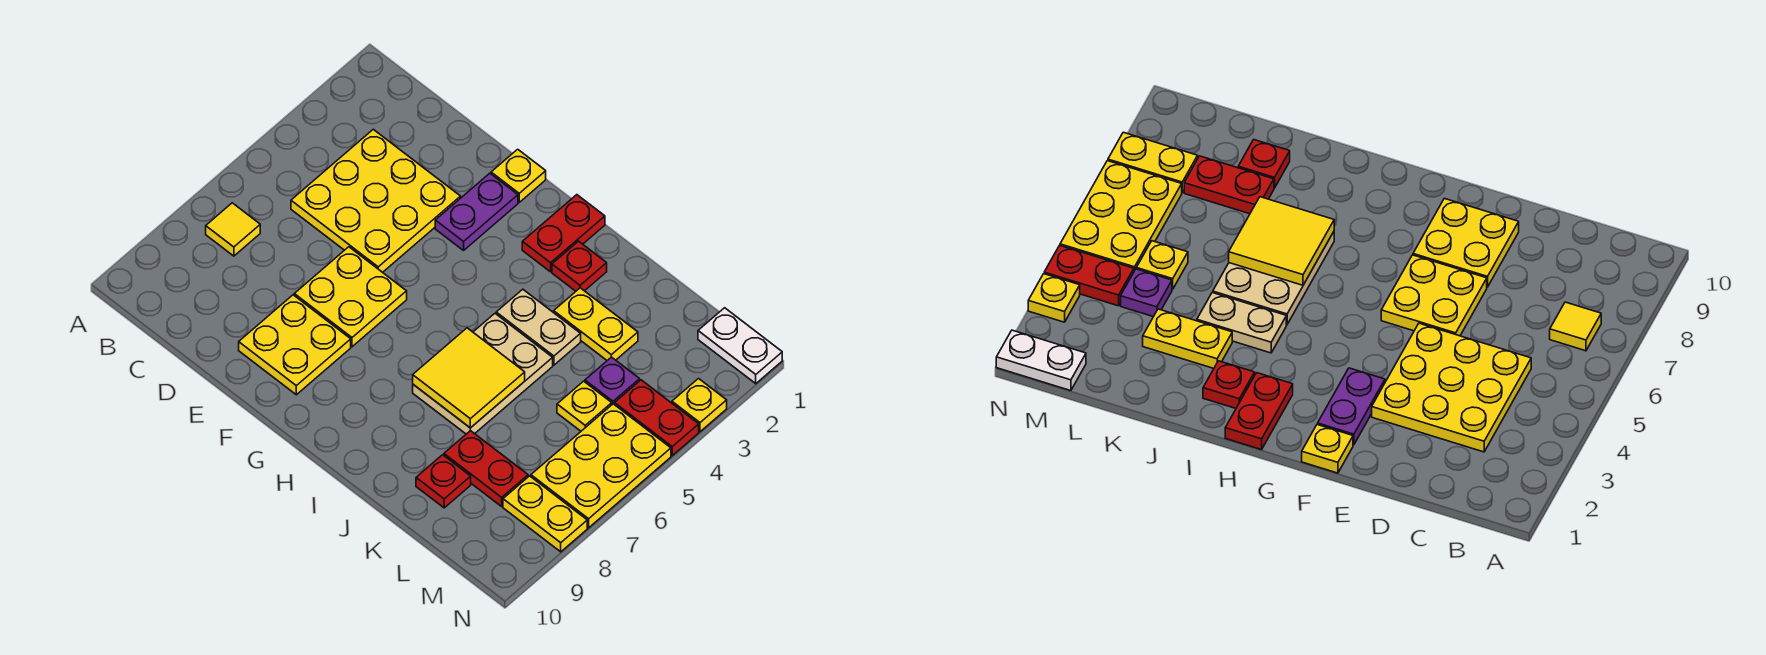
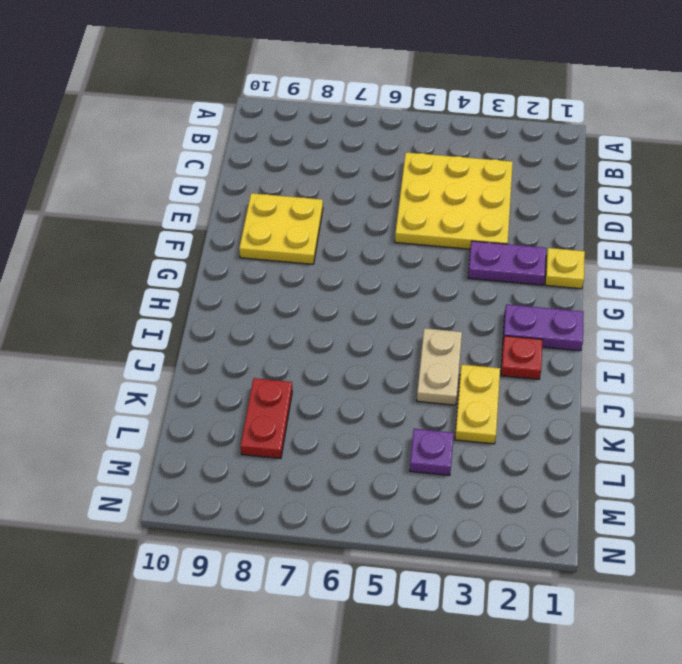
purple 1x2 plate [503,304,584,351] -> red 1x2 plate [522,195,605,272]
none -> yellow 1x1 tile [206,203,260,256]
none -> yellow 2x2 plate [294,247,407,347]
none -> tan 2x3 plate [413,314,553,434]

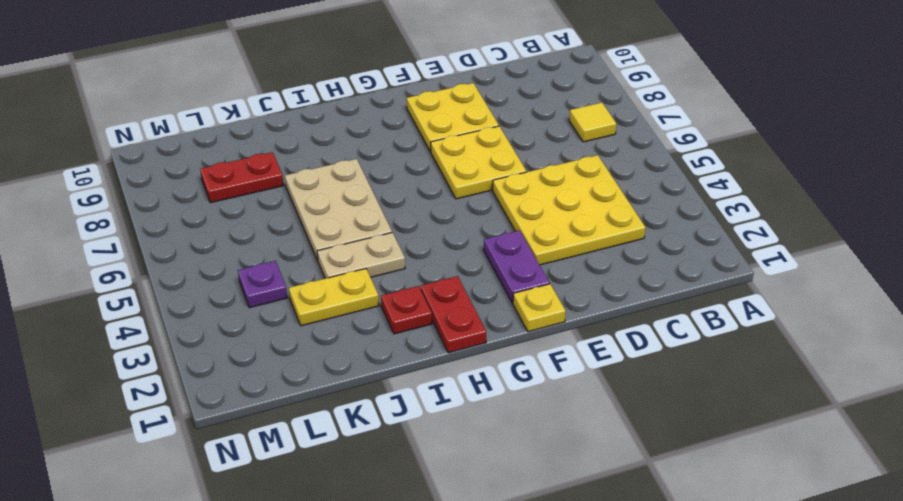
none -> red 1x1 plate [416,455,471,508]
none -> yellow 1x1 plate [557,381,612,431]
none -> white 1x2 plate [698,308,782,384]

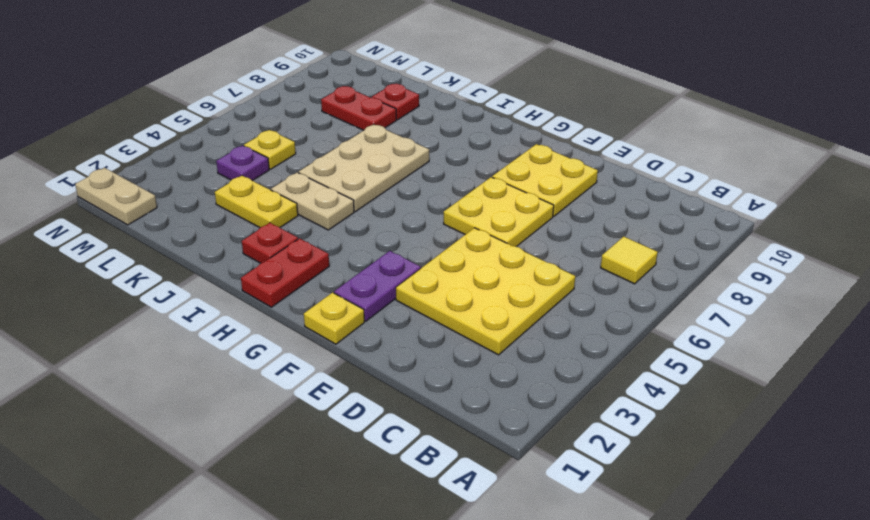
tan 1x2 plate [75,168,157,225] -> white 1x2 plate [698,308,782,384]
none -> red 1x2 plate [615,380,699,456]
none -> yellow 2x3 plate [531,404,671,528]
none -> yellow 1x2 plate [503,476,587,552]

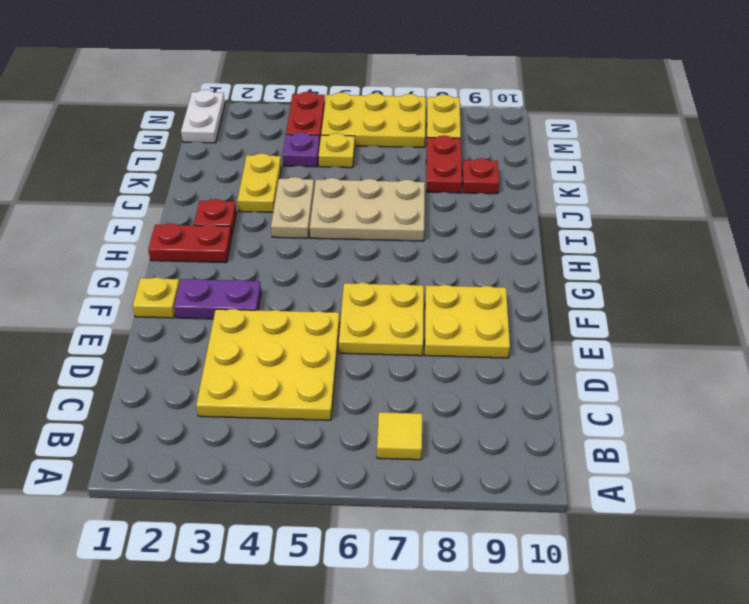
none -> yellow 1x1 plate [672,379,727,432]
none -> yellow 2x2 tile [413,328,525,428]

